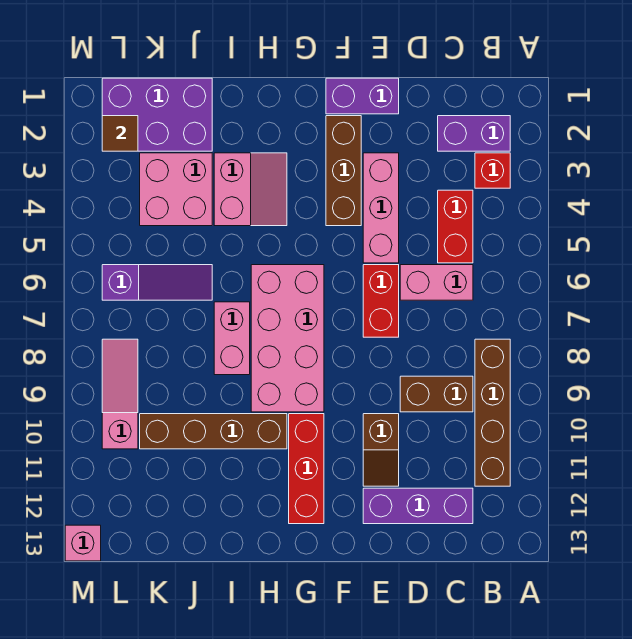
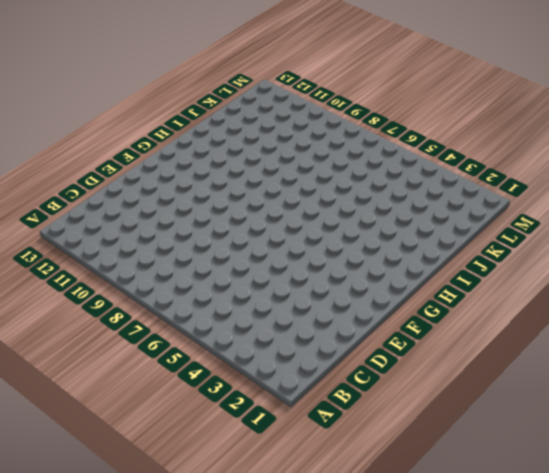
none -> purple 1x2 brick [438,116,510,151]
none -> red 1x1 brick [475,153,510,188]
none -> brown 1x4 brick [475,339,510,486]

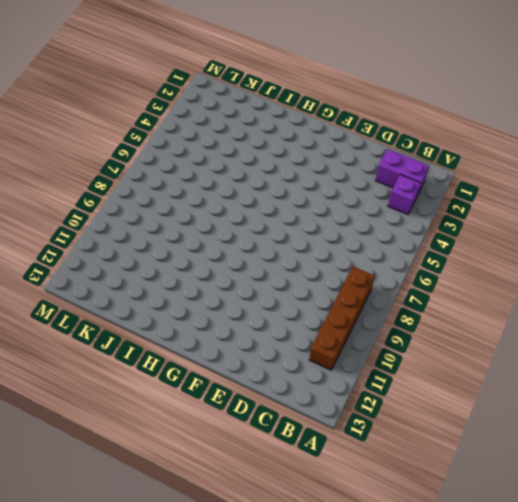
purple 1x1 brick [388,175,421,214] -> red 1x1 brick [475,153,510,188]
none -> red 1x2 brick [438,190,473,263]
none -> pink 1x2 brick [400,265,473,300]
none -> brown 1x2 brick [400,376,473,412]

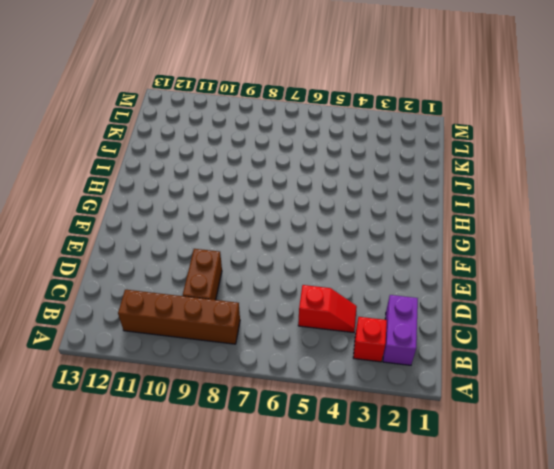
red 1x2 slope [298,285,357,333] -> red 1x2 brick [438,190,473,263]
none -> pink 1x2 brick [400,265,473,300]
none -> purple 1x3 brick [363,488,473,524]
none -> purple 1x2 brick [326,78,399,114]

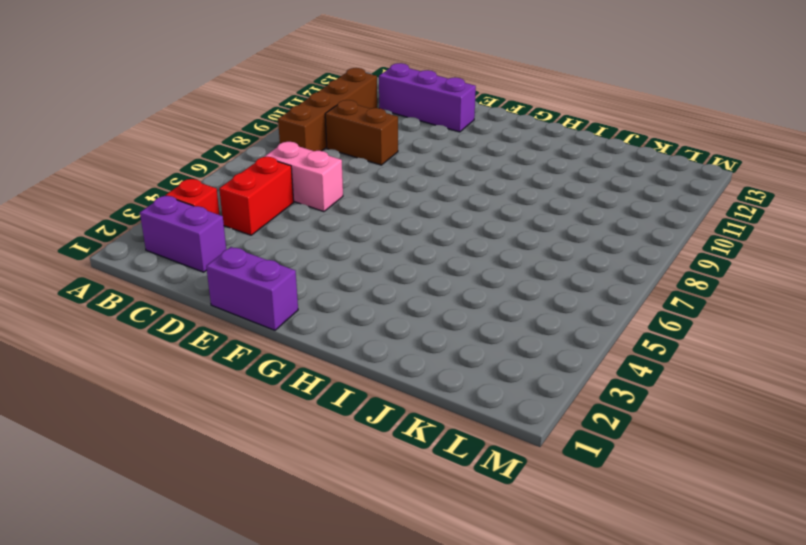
none -> pink 1x3 brick [363,153,399,263]
none -> red 1x2 brick [363,265,399,337]
none -> brown 1x2 slope [363,414,399,486]

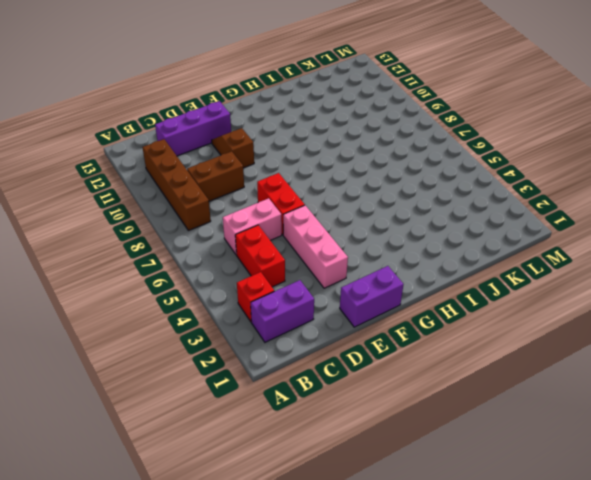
none -> brown 1x3 brick [326,116,361,226]
none -> pink 2x4 brick [251,265,324,412]
none -> red 1x3 brick [289,414,324,524]

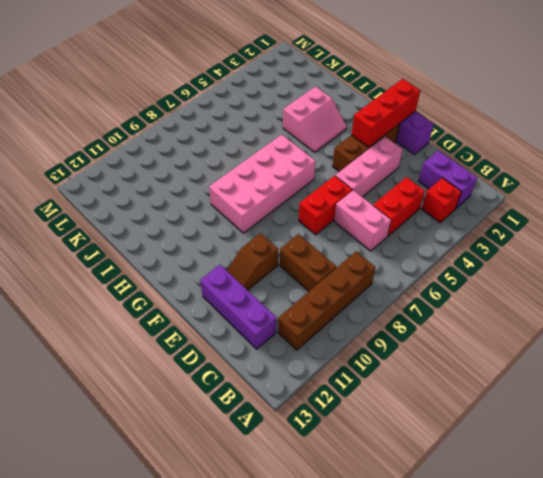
red 1x3 brick [351,79,420,147] -> red 1x3 brick moved to [289,414,324,524]
none -> brown 1x4 brick [140,414,287,449]
none -> pink 1x2 brick [214,302,250,375]
none -> purple 2x3 brick [102,78,212,151]

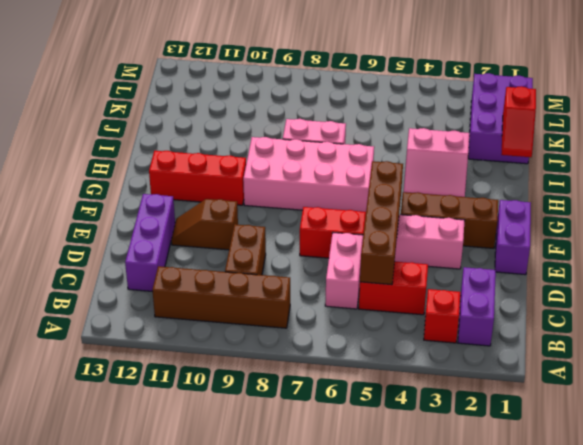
brown 1x4 brick [360,161,403,285] -> brown 1x4 brick moved to [140,414,287,449]
red 1x2 slope [501,86,536,157] -> none
none -> pink 2x2 brick [140,153,212,226]
none -> purple 1x3 slope [102,265,212,300]
none -> pink 1x3 slope [102,339,138,449]

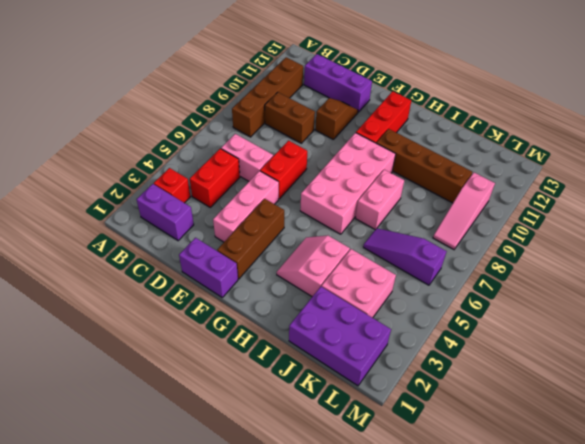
none -> pink 1x1 brick [65,525,101,561]
none -> brown 1x1 tile [102,116,138,151]

